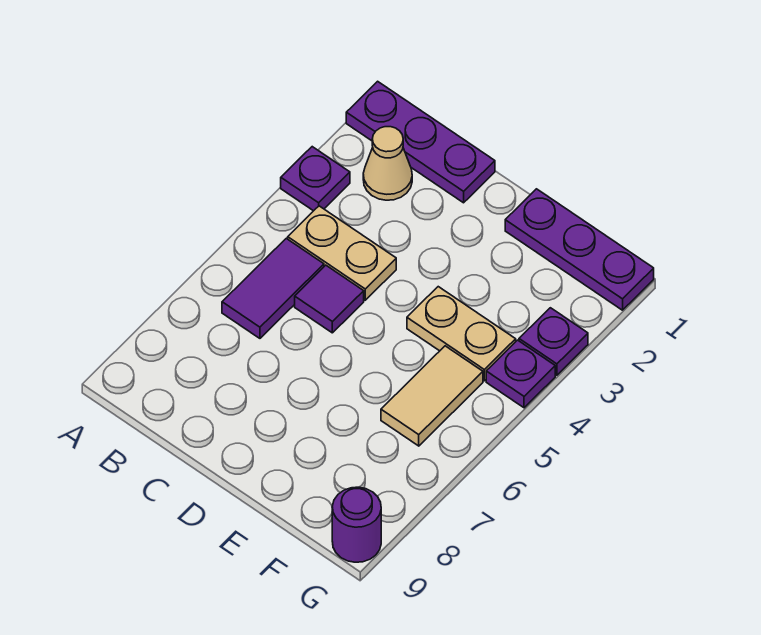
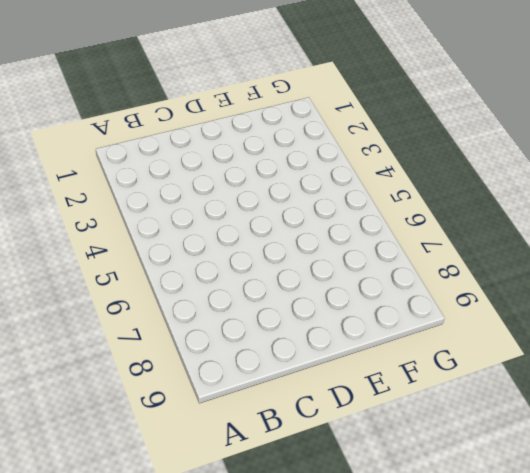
none -> purple 1x3 plate [346,81,495,203]
none -> purple 1x1 plate [281,147,350,211]
none -> tan 1x1 cone [363,127,412,200]

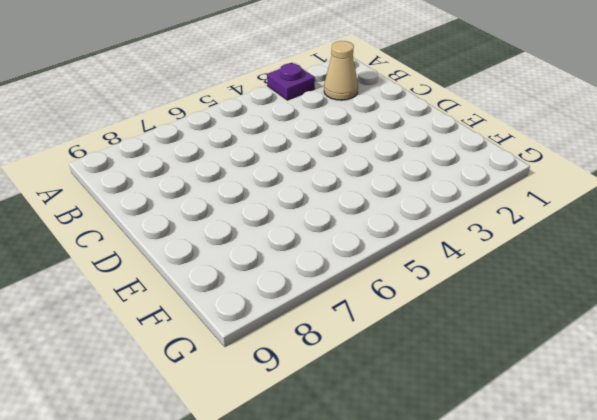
none -> purple 1x3 plate [346,81,495,203]
none -> tan 1x2 plate [288,206,396,300]
none -> purple 1x2 tile [222,238,324,338]

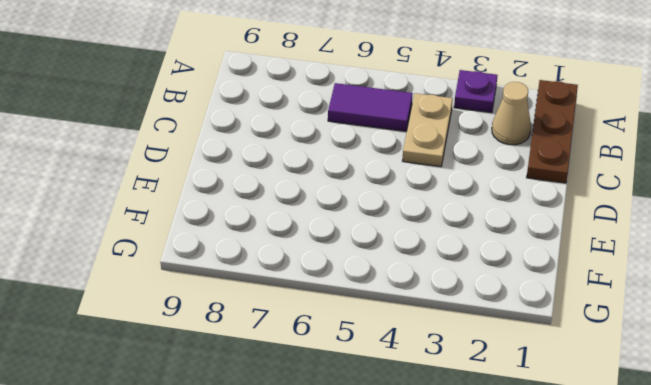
brown 1x3 plate [527,80,578,183] -> purple 1x3 plate [346,81,495,203]
none -> purple 1x1 tile [295,265,364,333]
none -> purple 1x3 plate [505,189,654,310]
none -> tan 1x2 plate [407,287,516,381]

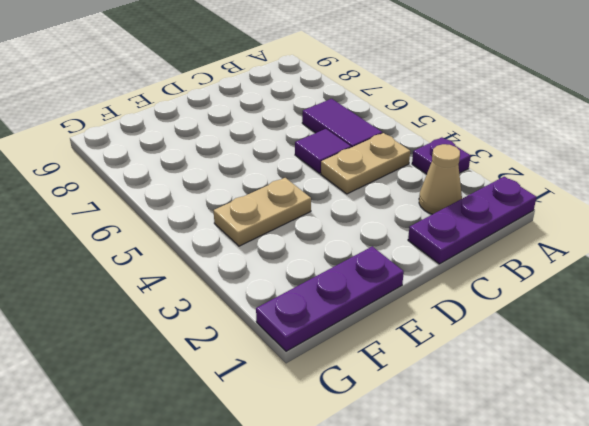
none -> tan 1x2 tile [381,346,483,446]
none -> purple 1x1 plate [519,308,588,375]
none -> purple 1x1 plate [486,340,555,408]

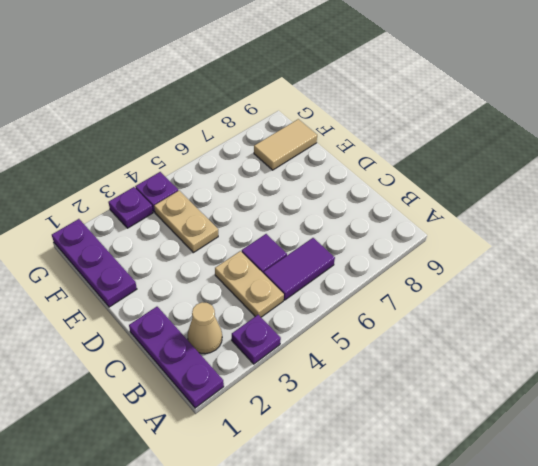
tan 1x2 tile [254,119,317,170] -> tan 1x2 tile moved to [381,346,483,446]
none -> purple 1x1 round brick [332,487,381,562]

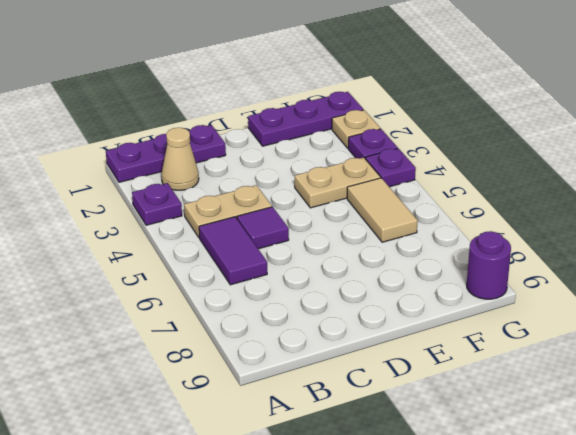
tan 1x1 plate [332,110,380,148] -> none

